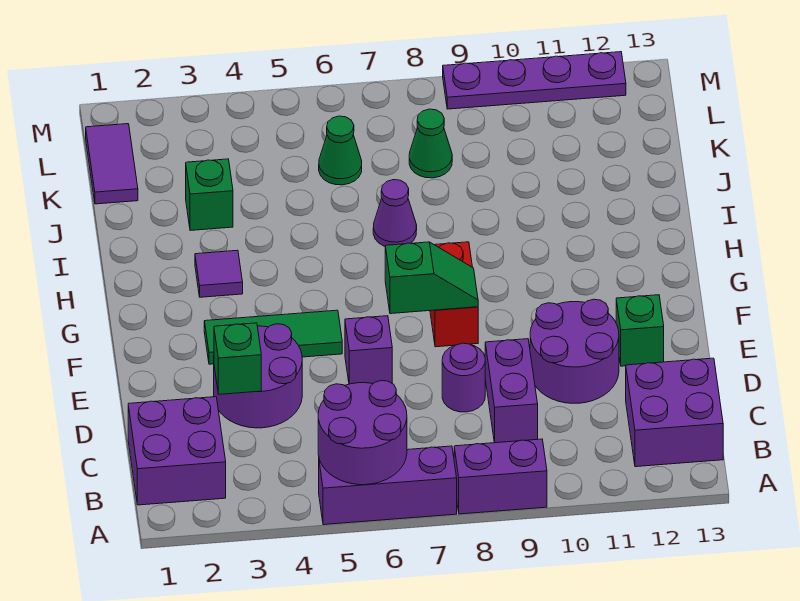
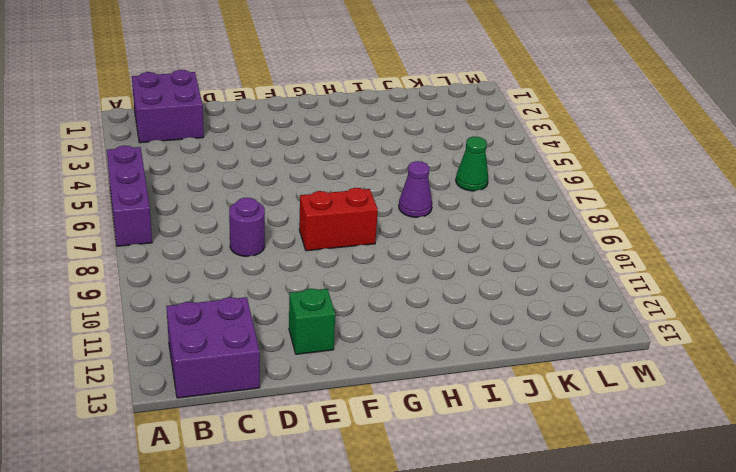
none -> purple 1x2 brick [454,439,547,514]
none -> purple 1x2 brick [485,339,538,443]
none -> purple 2x2 round brick [214,324,302,428]

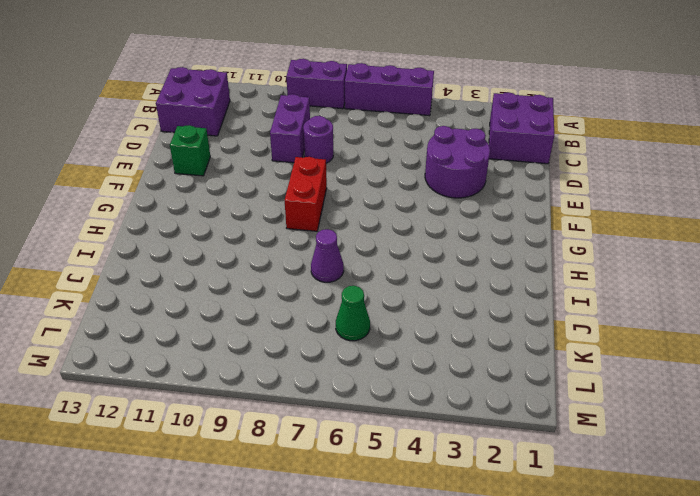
none -> purple 2x2 round brick [530,299,619,403]
none -> purple 1x1 brick [345,316,392,384]
none -> green 1x3 tile [204,310,342,364]

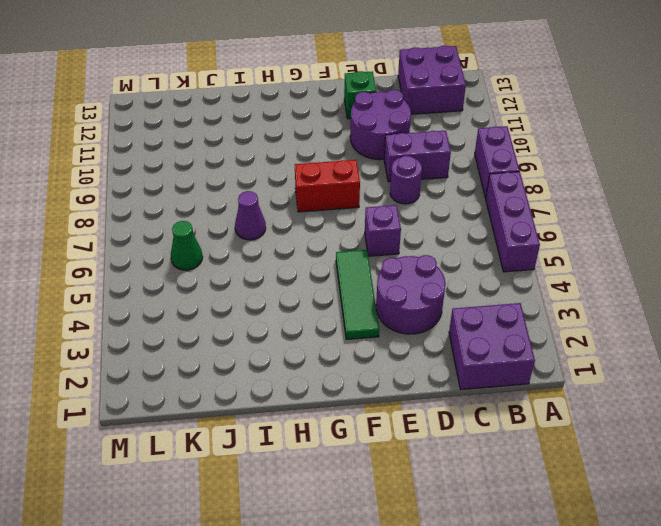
none -> purple 1x1 tile [195,250,243,297]
none -> green 1x1 brick [186,159,233,231]
none -> purple 1x2 tile [86,124,138,204]

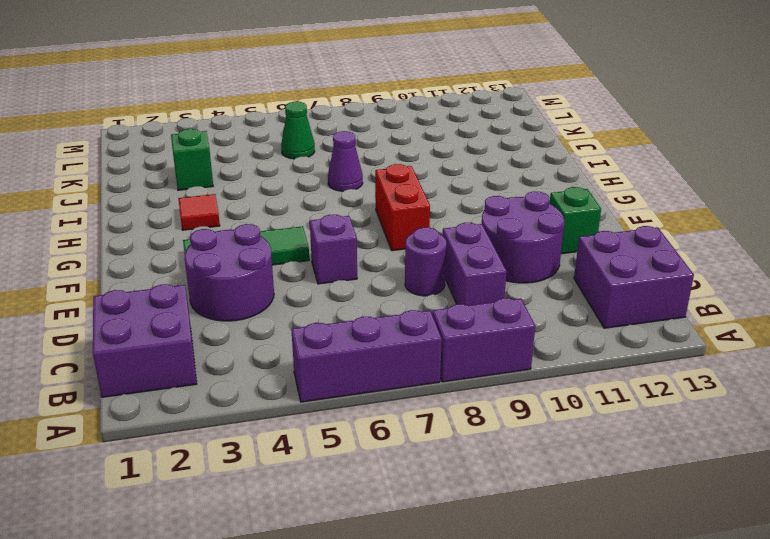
red 1x1 tile [178,194,220,230] -> purple 1x1 tile [195,250,243,297]
none -> purple 1x2 tile [86,124,138,204]
none -> green 1x1 cone [409,109,452,178]
none -> purple 1x4 plate [443,52,626,109]

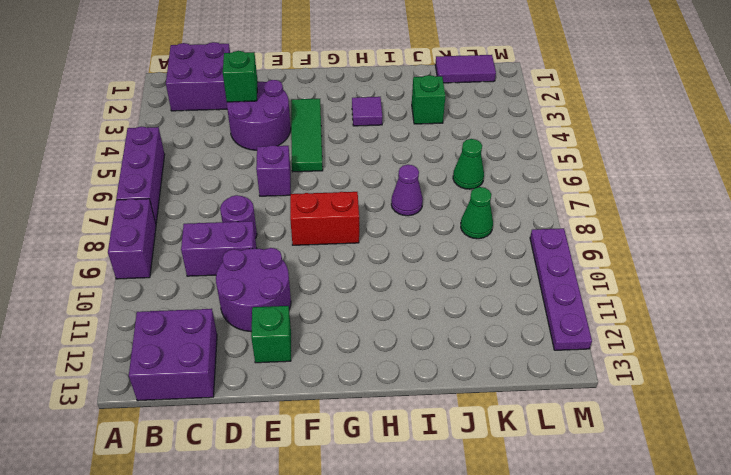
none -> purple 2x2 round brick [318,381,407,485]
none -> green 1x2 slope [385,242,478,314]

